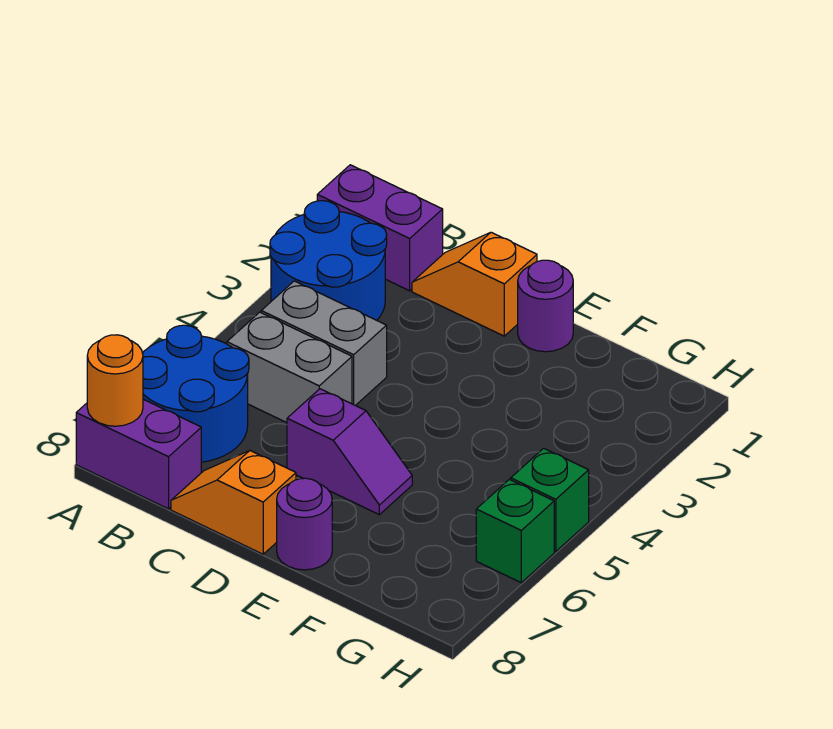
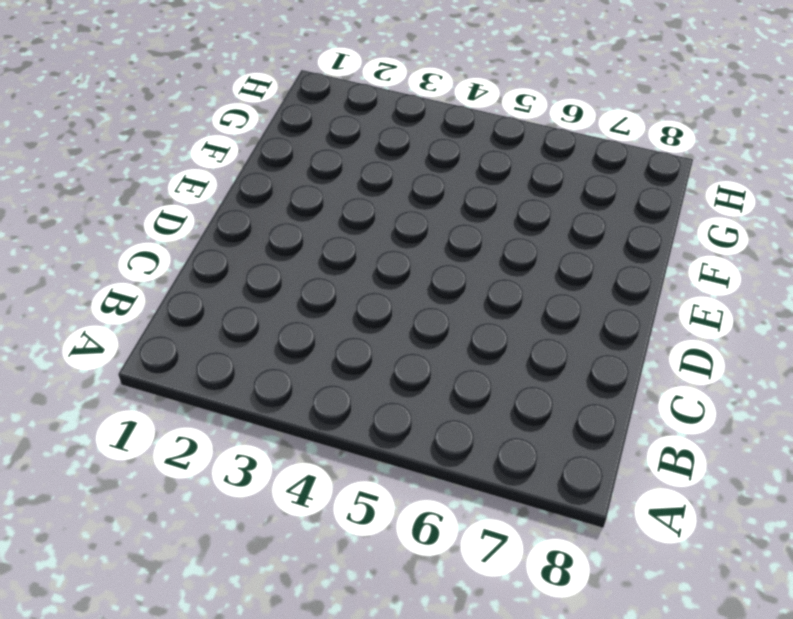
none -> purple 1x2 brick [317,165,443,291]
none -> blue 2x2 round brick [270,201,387,320]
none -> blue 2x2 round brick [143,325,249,462]

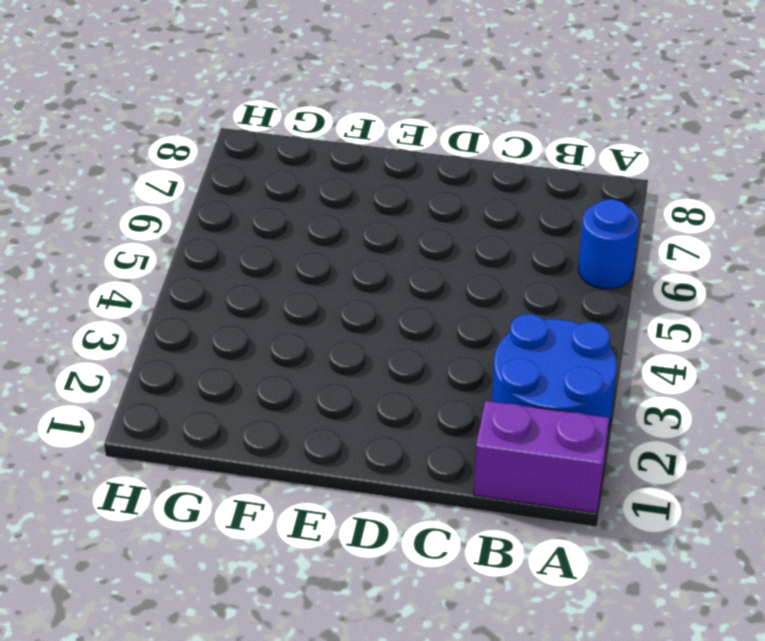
blue 1x1 round brick [578,199,639,289] -> blue 2x2 round brick [143,325,249,462]
none -> purple 1x2 brick [76,399,201,509]
none -> grey 1x2 brick [261,281,387,406]
none -> grey 1x2 brick [227,312,352,423]

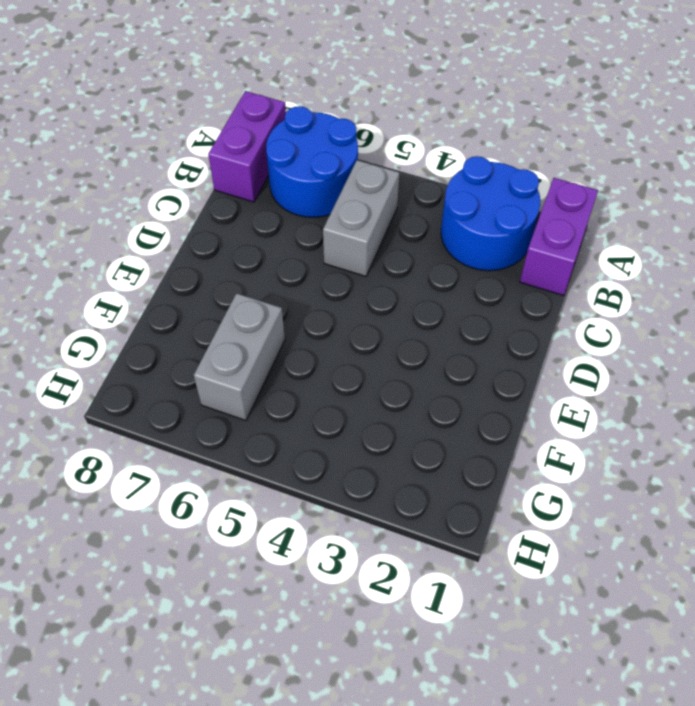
grey 1x2 brick [194,293,285,420] -> grey 1x2 brick moved to [261,281,387,406]
none -> orange 1x2 slope [412,232,537,336]
none -> orange 1x2 slope [171,451,296,554]
none -> purple 1x2 slope [287,389,412,515]

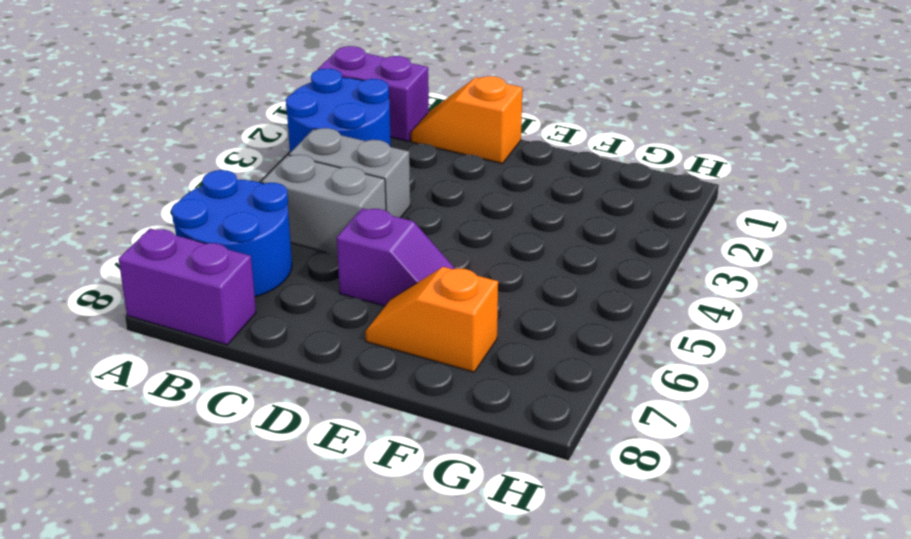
orange 1x2 slope [365,267,498,372] -> orange 1x2 slope moved to [171,451,296,554]
none -> purple 1x1 round brick [518,260,573,352]
none -> purple 1x1 round brick [277,478,332,570]
none -> green 1x1 brick [511,448,589,552]

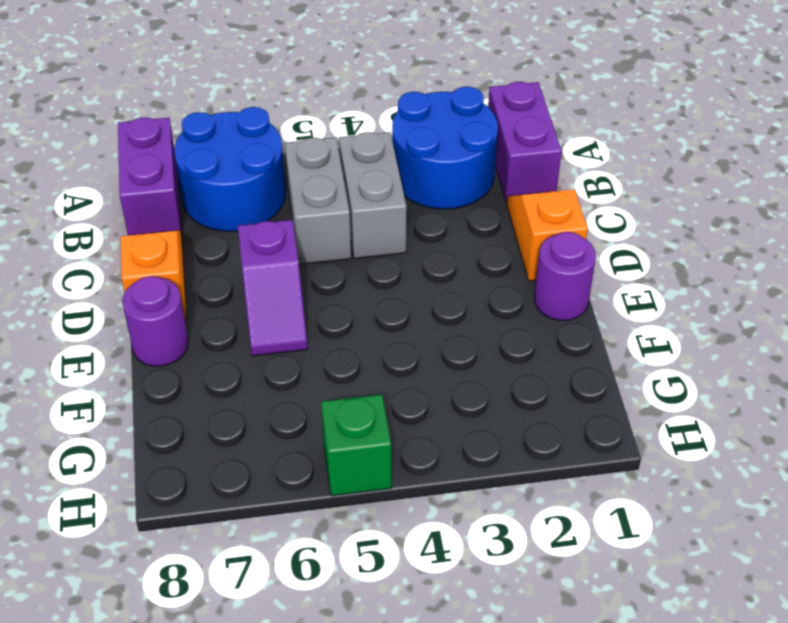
none -> green 1x1 brick [476,480,554,583]
none -> orange 1x1 round brick [87,335,143,426]

